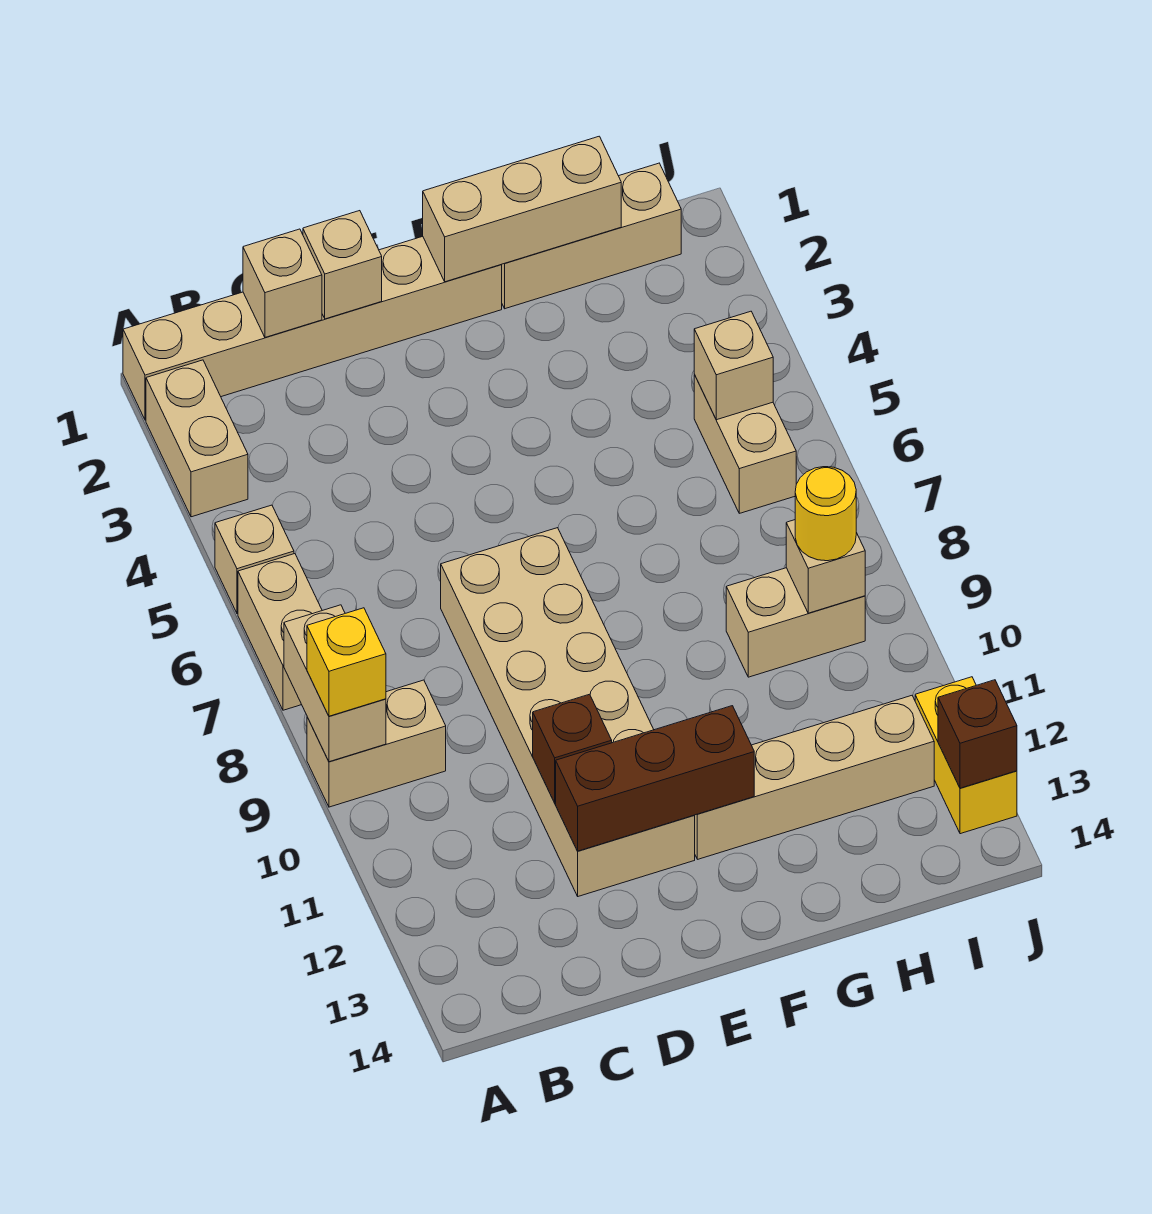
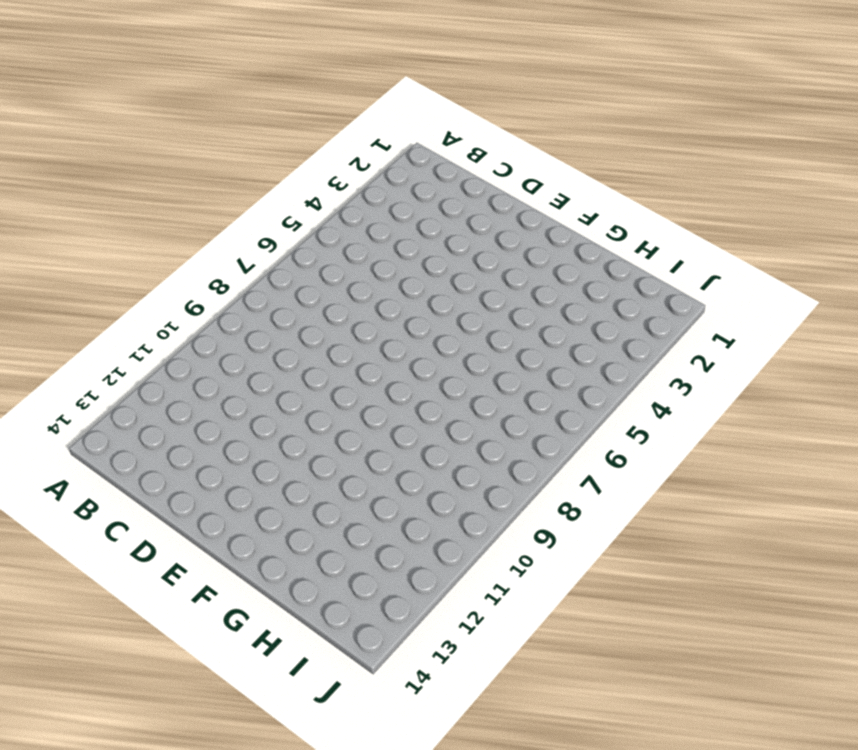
none -> tan 1x6 brick [123,236,502,420]
none -> tan 1x2 brick [146,360,248,517]
none -> tan 1x1 brick [215,505,294,614]

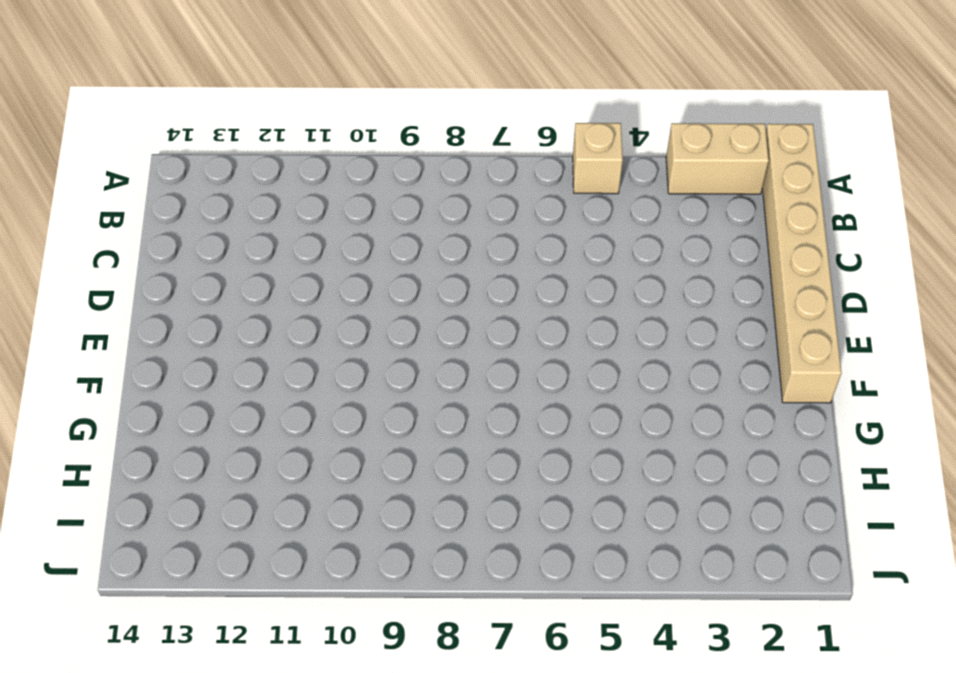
none -> tan 1x2 brick [238,554,322,710]
none -> tan 1x2 brick [307,680,446,807]
none -> tan 2x6 brick [441,528,695,896]

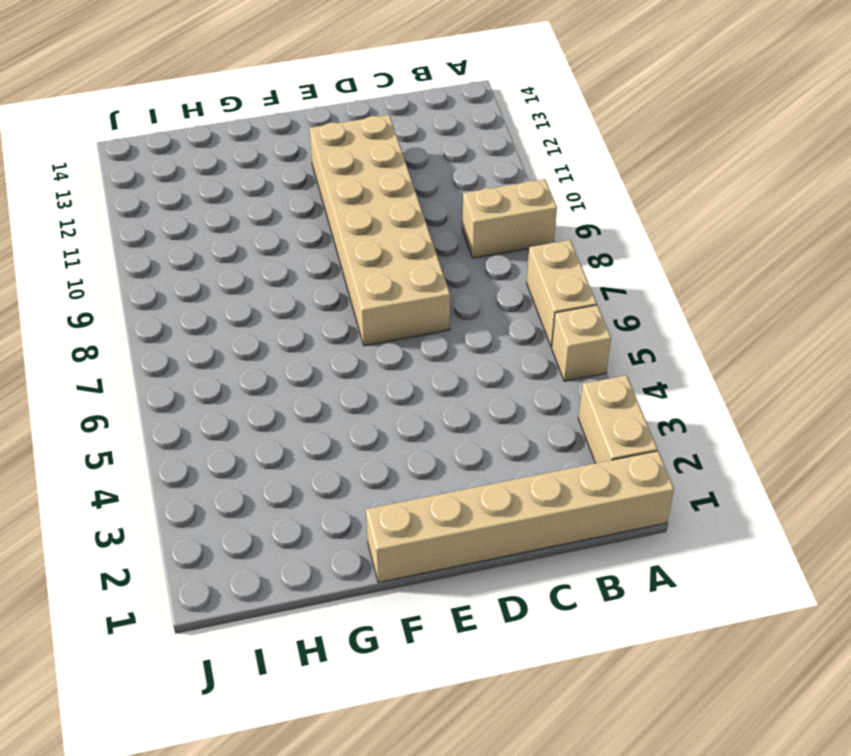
none -> tan 1x4 brick [694,696,934,859]
none -> tan 1x3 brick [501,163,681,309]
none -> tan 1x2 brick [726,568,865,677]

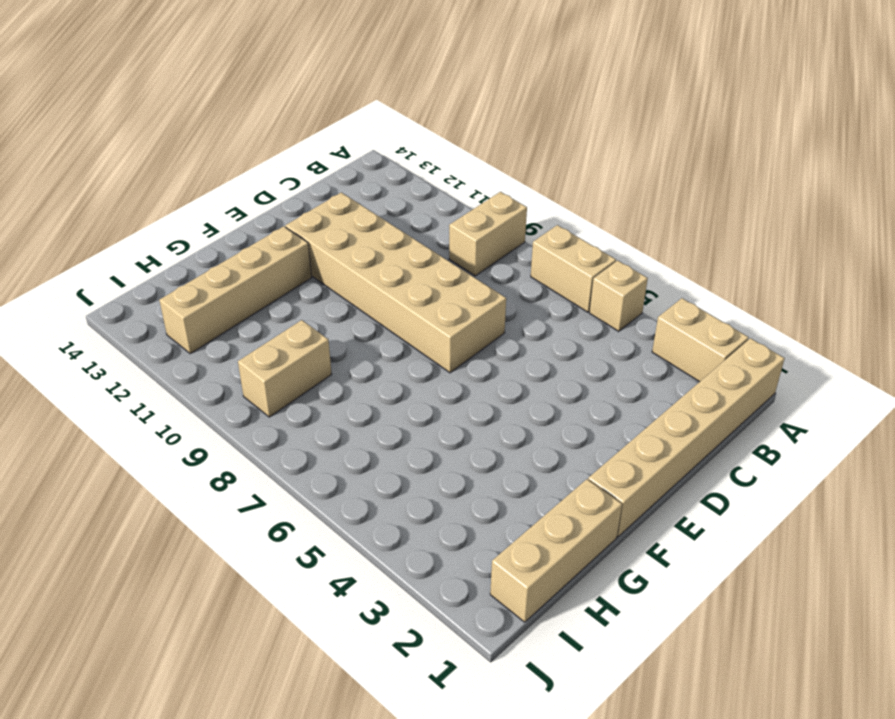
none -> tan 1x2 brick [694,375,796,513]
none -> yellow 1x2 brick [915,677,1017,834]
none -> tan 1x2 brick [284,605,386,762]

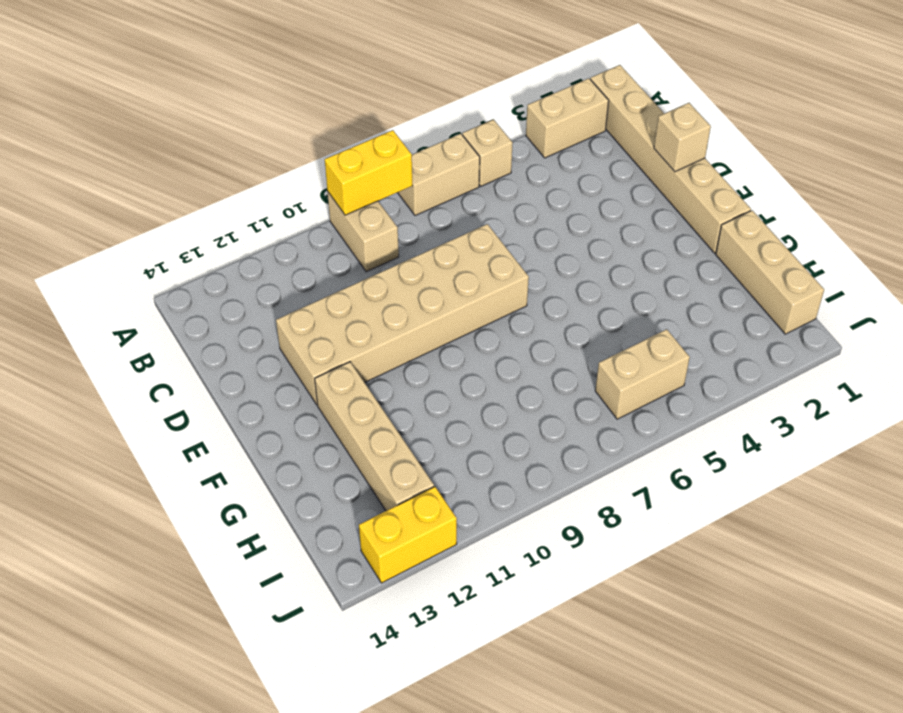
yellow 1x2 brick [325,130,412,215] -> tan 1x2 brick [284,605,386,762]
none -> tan 1x2 brick [726,568,865,677]
none -> tan 1x1 brick [243,229,322,337]
none -> brown 1x1 brick [533,694,612,803]

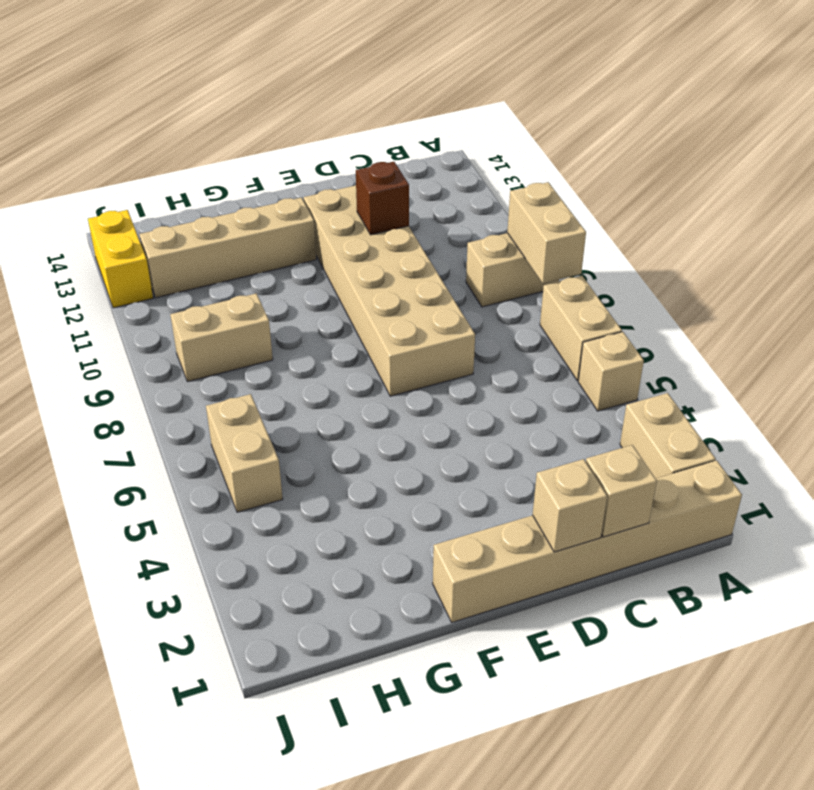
none -> tan 1x3 brick [501,163,681,309]
none -> brown 1x3 brick [556,706,754,851]
none -> tan 1x3 brick [423,136,621,282]

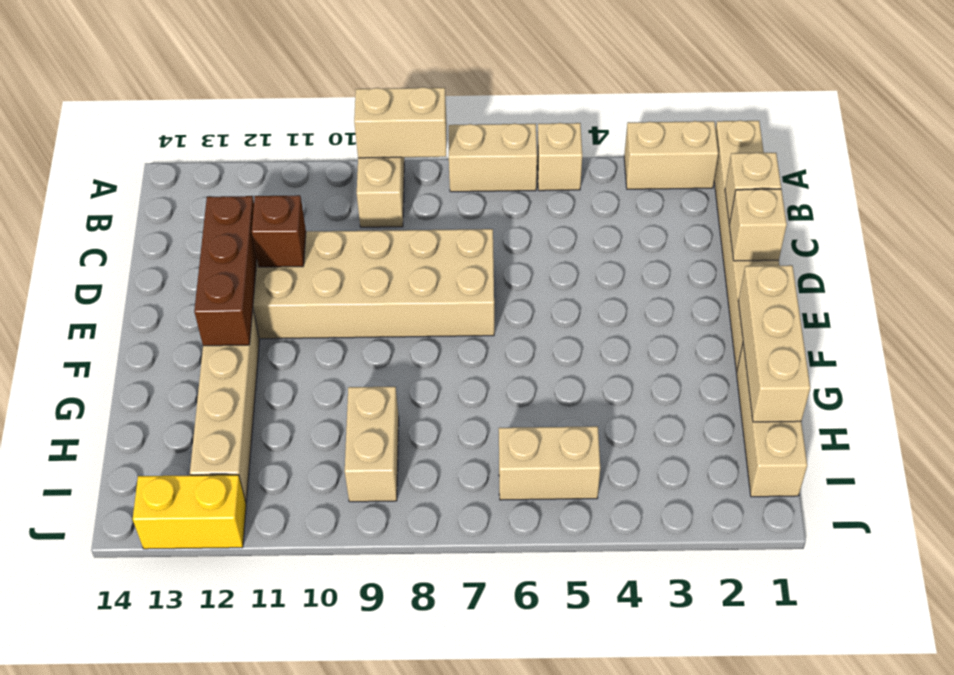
none -> tan 1x1 brick [694,311,773,420]
none -> tan 1x1 brick [786,520,865,613]
none -> brown 1x1 brick [938,680,1017,788]

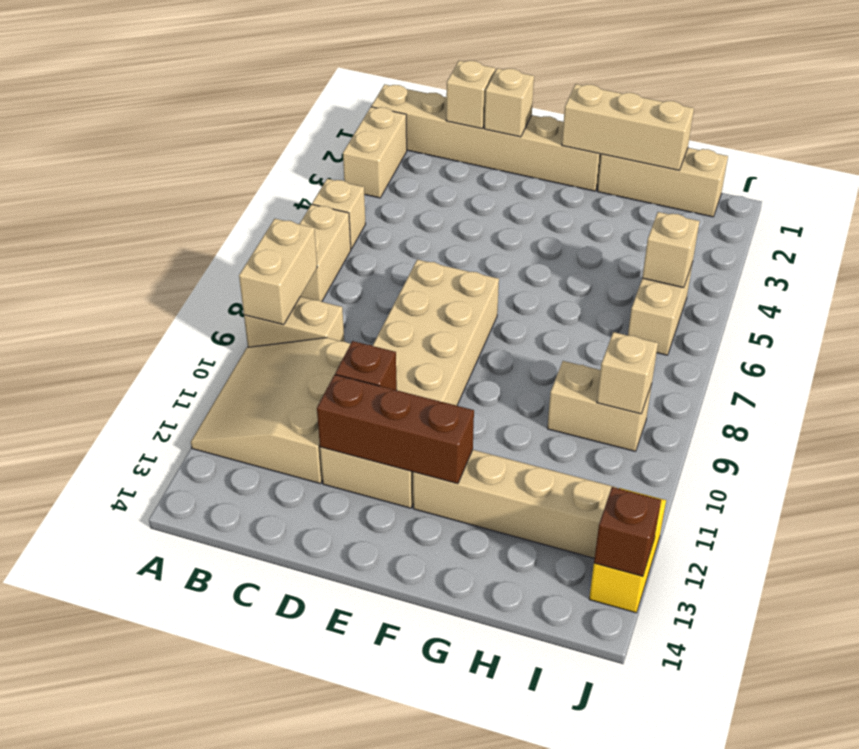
tan 3x3 slope [191,338,350,484] -> none
none -> yellow 1x1 brick [307,608,386,716]
none -> yellow 1x1 round brick [795,467,856,561]

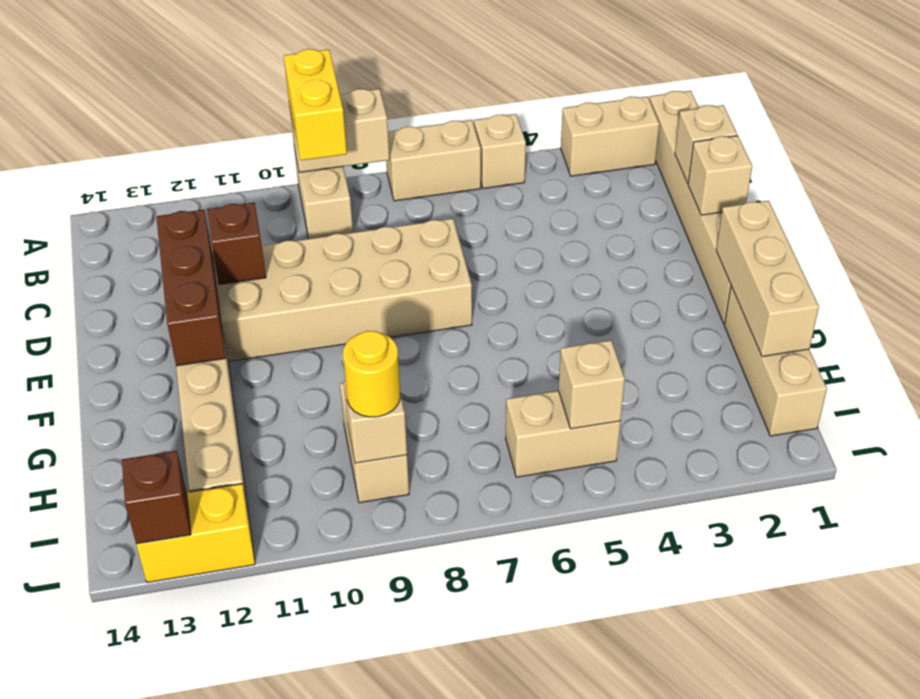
yellow 1x2 brick [284,49,347,160] -> yellow 1x1 brick [307,608,386,716]

